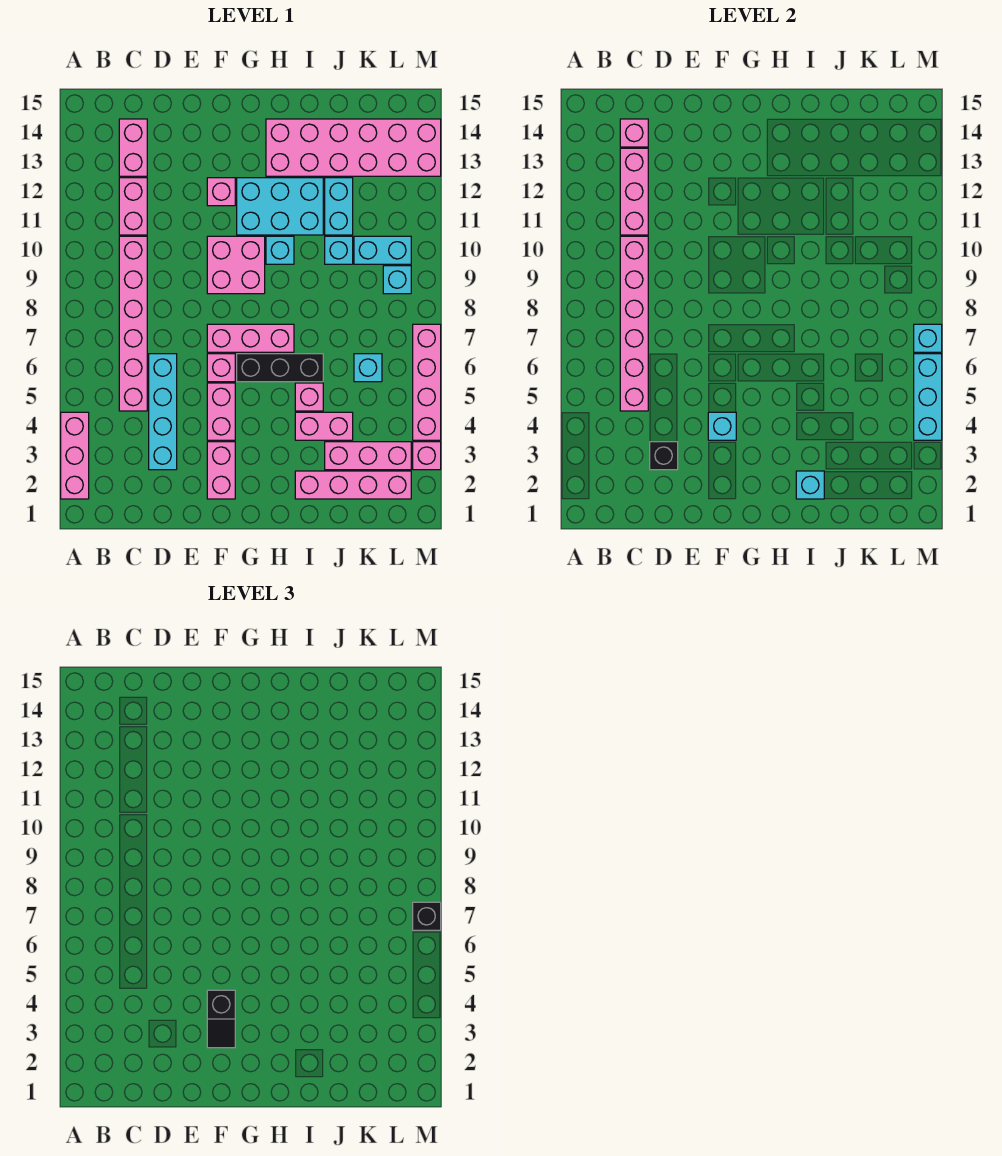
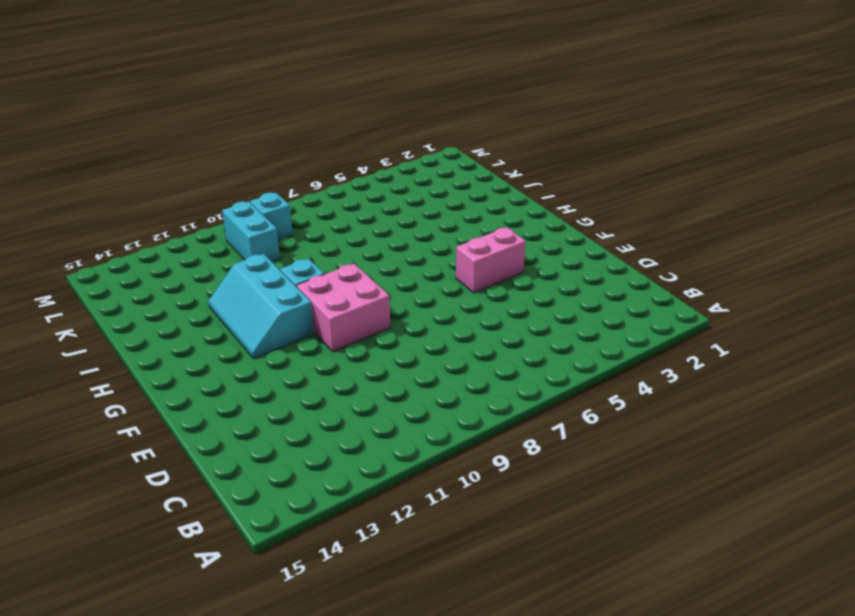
cyan 2x3 slope [208,254,314,359] -> cyan 2x3 brick [237,178,323,235]
none -> pink 1x3 brick [61,412,89,499]
none -> pink 1x6 brick [119,236,147,411]
none -> pink 1x2 brick [119,178,147,235]
none -> pink 1x2 brick [119,119,147,176]

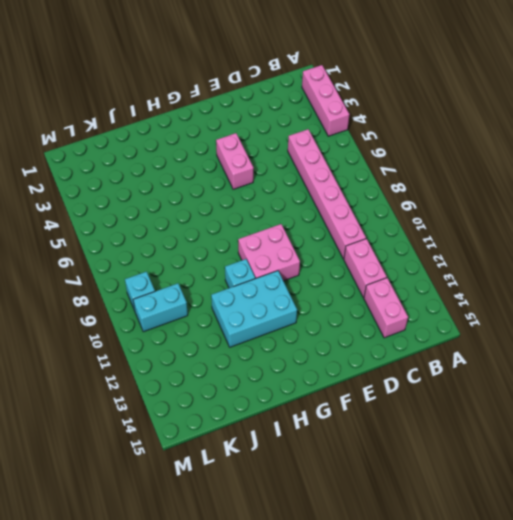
none -> cyan 1x4 brick [149,354,177,470]
none -> pink 1x2 brick [207,442,235,499]
none -> pink 1x1 brick [207,354,235,382]
none -> pink 1x3 brick [207,324,294,352]

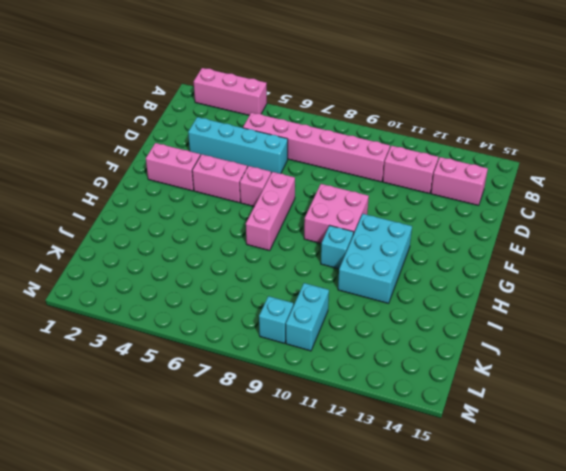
none -> pink 1x1 brick [207,178,235,206]
none -> black 1x3 brick [237,354,323,382]
none -> pink 2x6 brick [266,119,441,176]
none -> pink 1x4 brick [295,471,411,499]

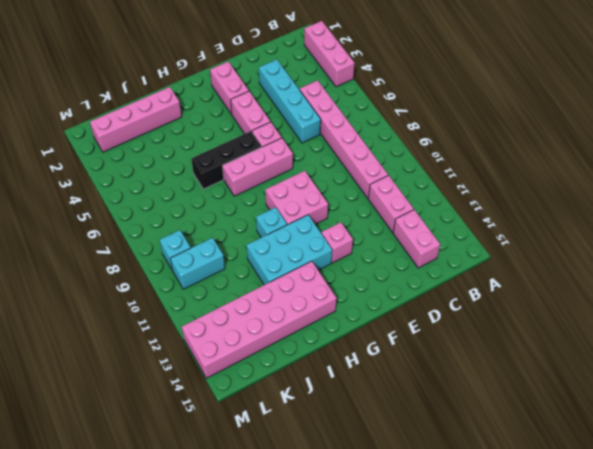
none -> pink 1x2 brick [295,412,353,440]
none -> pink 1x1 brick [295,383,323,411]
none -> pink 1x3 brick [325,442,411,470]
none -> cyan 1x1 brick [325,236,353,264]

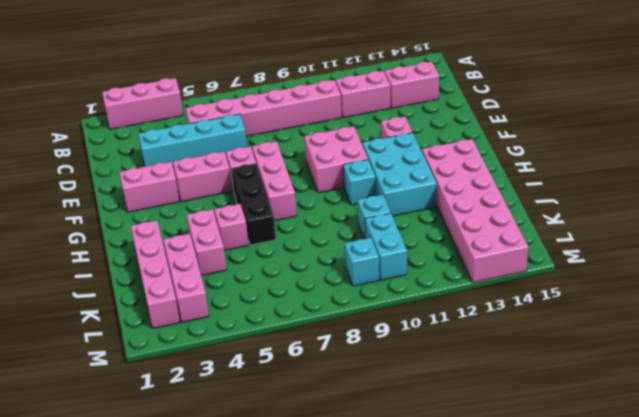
none -> cyan 1x2 brick [325,178,353,235]
none -> cyan 1x1 brick [354,354,382,382]
none -> pink 1x1 brick [413,442,441,470]
none -> pink 1x4 brick [413,324,441,440]

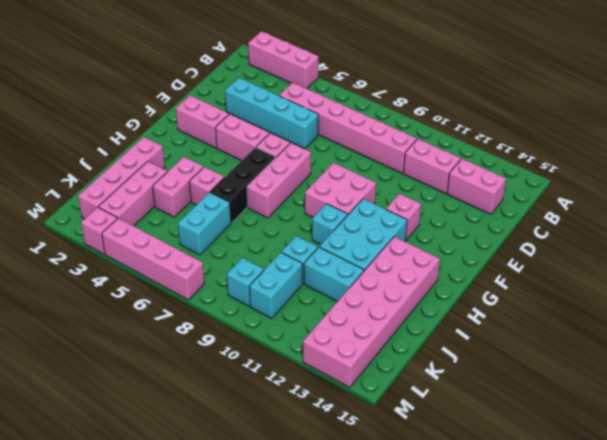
cyan 1x2 brick [178,192,231,255] -> cyan 1x1 brick [354,354,382,382]
none -> pink 1x6 brick [620,236,648,411]
none -> pink 1x3 brick [620,148,648,235]
none -> pink 1x1 brick [620,119,648,147]
none -> black 1x1 brick [650,442,678,470]

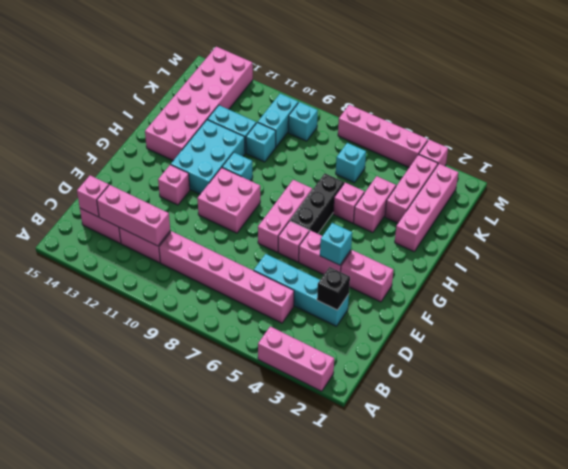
none -> pink 1x6 brick [620,236,648,411]
none -> cyan 1x1 brick [796,471,824,499]
none -> cyan 1x3 brick [914,354,942,440]
none -> cyan 1x1 brick [914,324,942,352]

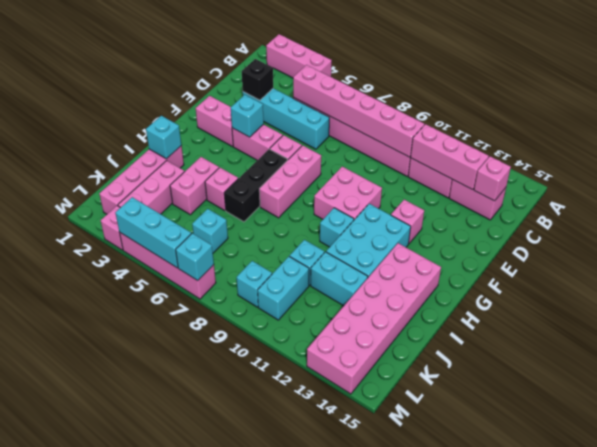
none -> black 1x2 slope [207,990,235,1048]
none -> black 1x1 brick [413,902,441,930]

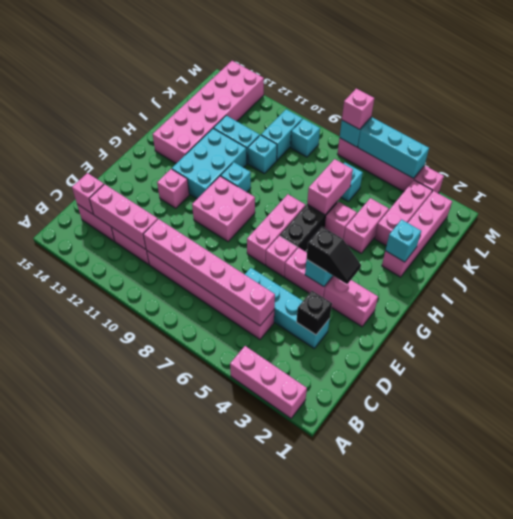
pink 1x2 brick [307,159,353,215] -> none
pink 1x1 brick [342,89,374,129] -> black 1x1 brick [413,902,441,930]

